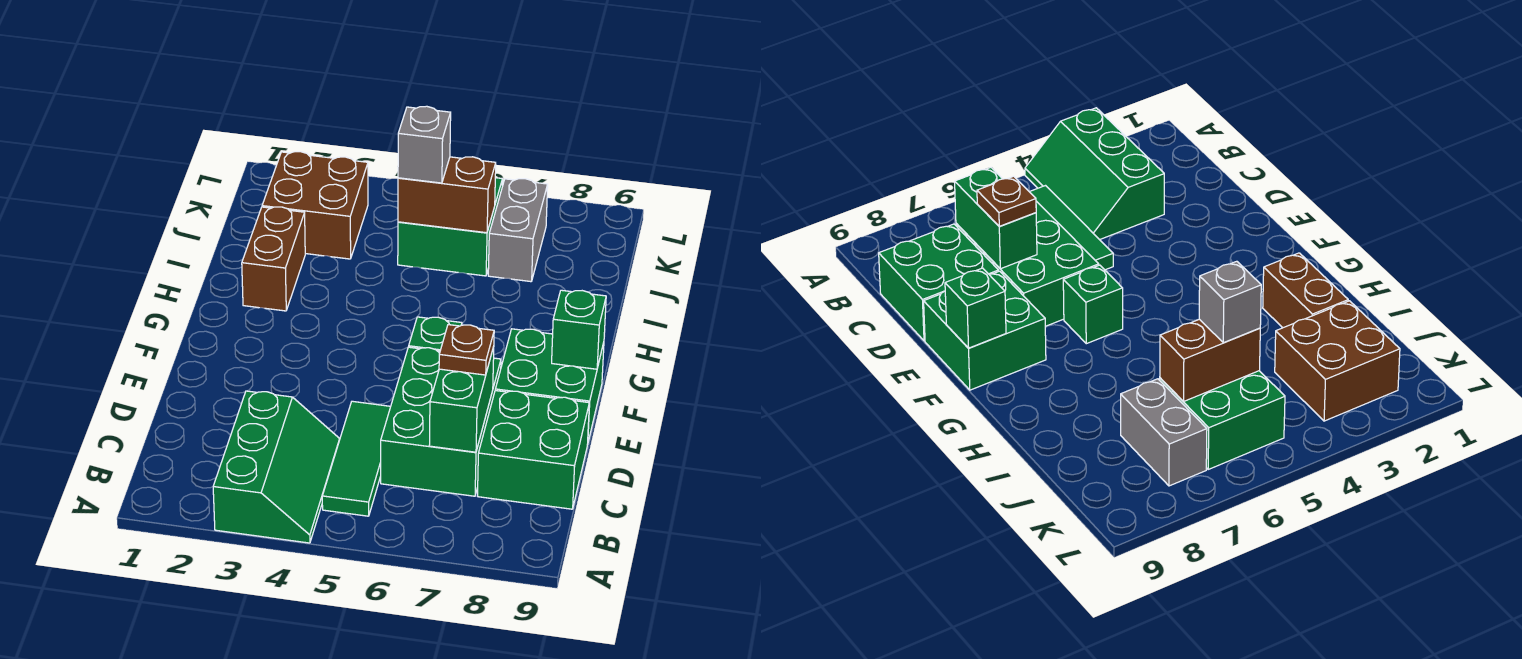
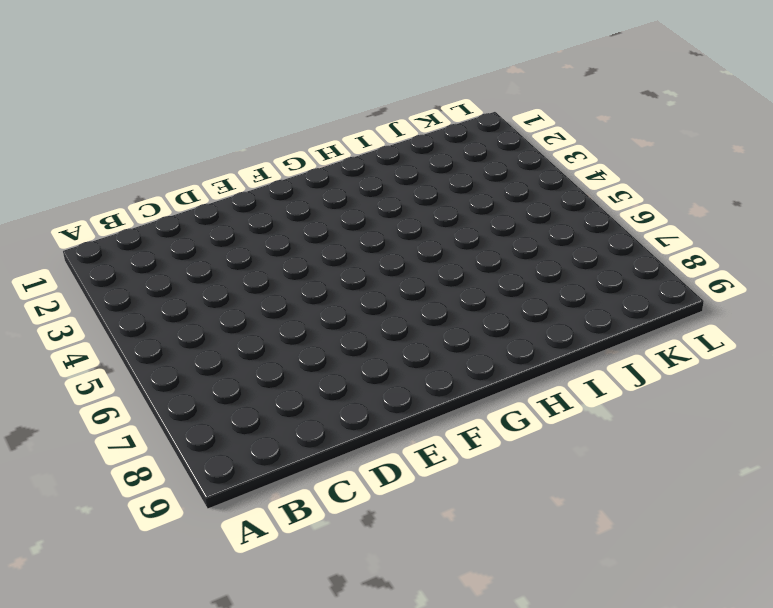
none -> green 2x3 slope [213,391,340,543]
none -> green 1x3 tile [322,401,391,516]
none -> green 2x3 brick [381,347,501,496]

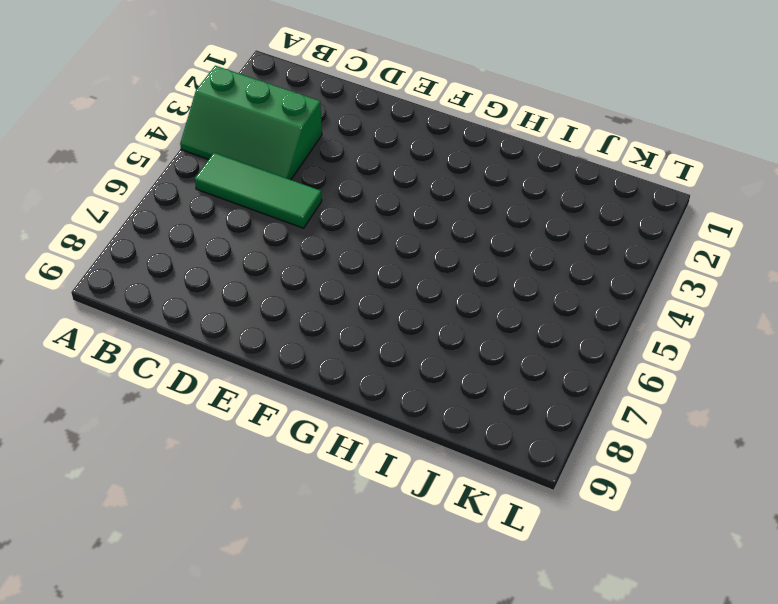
none -> green 2x3 brick [381,347,501,496]
none -> green 2x2 brick [478,391,589,509]
none -> green 2x2 brick [495,329,604,441]

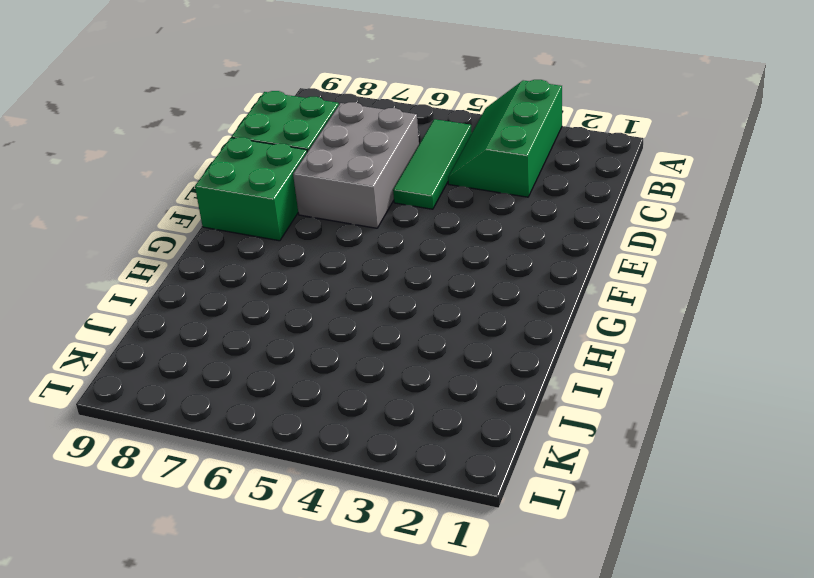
grey 2x3 brick [293,102,419,228] -> green 2x3 brick [381,347,501,496]
none -> green 1x1 brick [409,317,462,351]
none -> brown 1x2 brick [242,207,305,311]
none -> brown 2x2 brick [262,152,368,259]

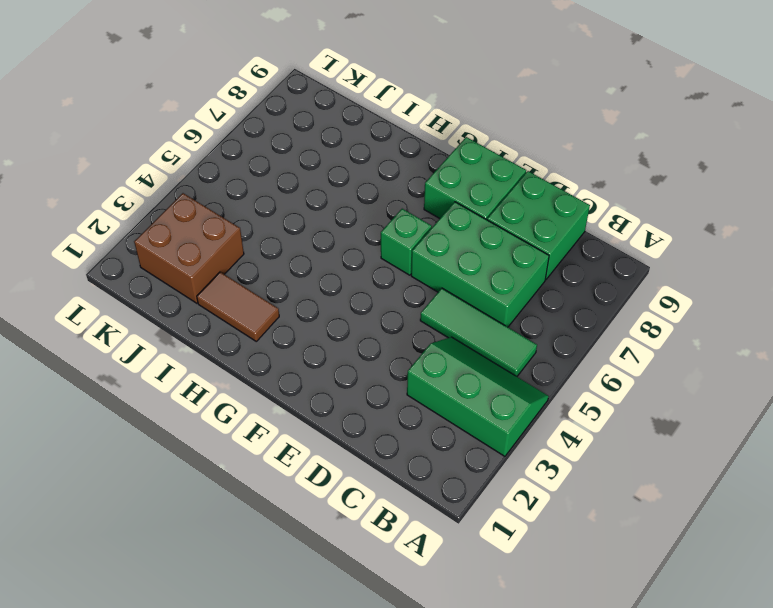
brown 1x2 tile [197,272,279,341] -> brown 1x2 brick [242,207,305,311]
none -> green 2x2 brick [398,178,502,276]
none -> grey 1x2 brick [488,179,548,282]
none -> green 1x2 brick [429,347,494,452]

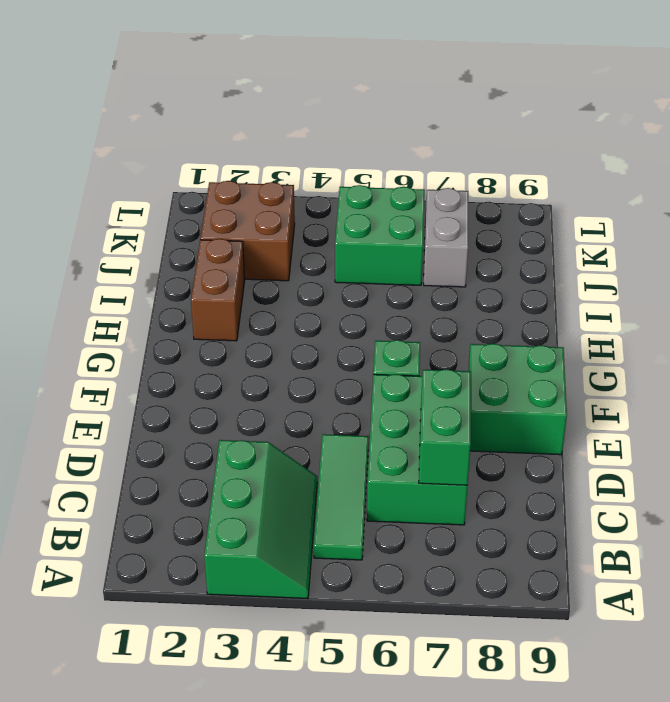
none -> green 2x2 brick [478,391,589,509]
none -> green 1x1 brick [552,290,606,369]
none -> brown 1x2 brick [398,157,496,233]

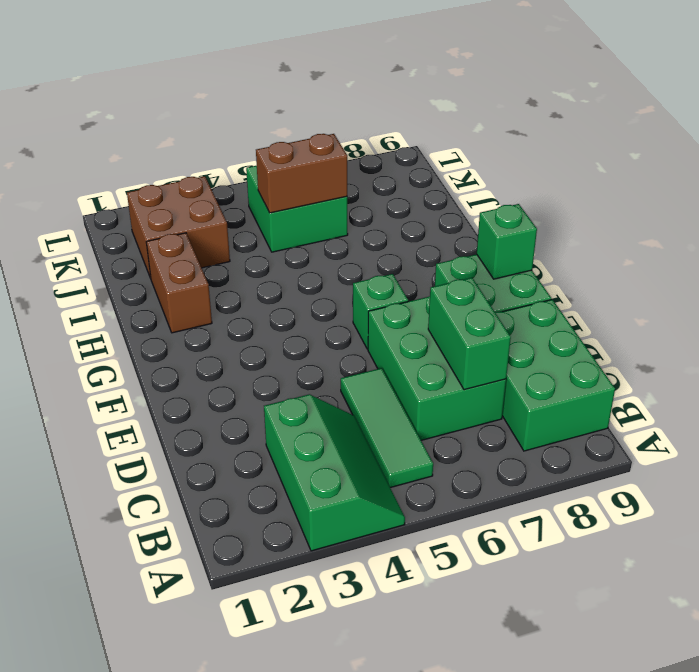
green 2x3 brick [495,300,615,451] -> green 2x2 brick [478,391,589,509]
none -> grey 1x2 brick [488,179,548,282]
none -> brown 1x1 plate [439,325,494,375]
none -> grey 1x1 brick [398,106,451,183]

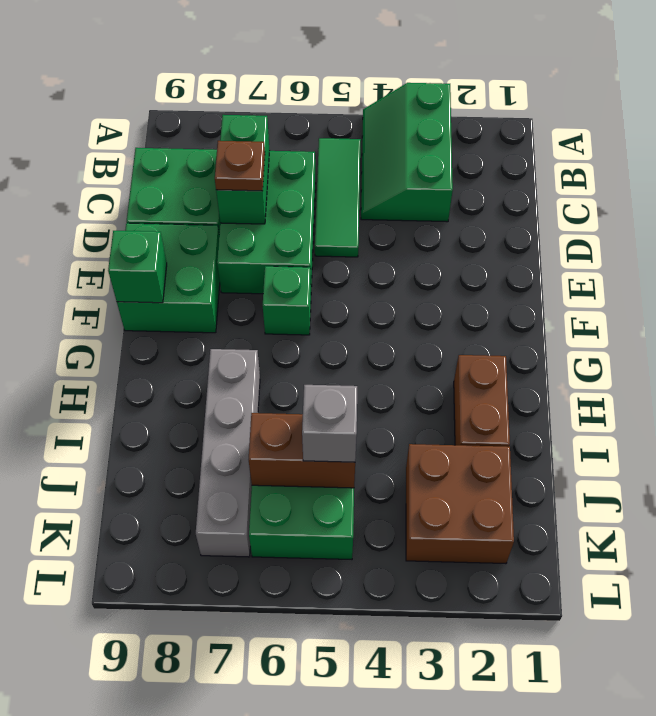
grey 1x4 brick [196,349,260,557] -> grey 1x2 brick [488,179,548,282]

